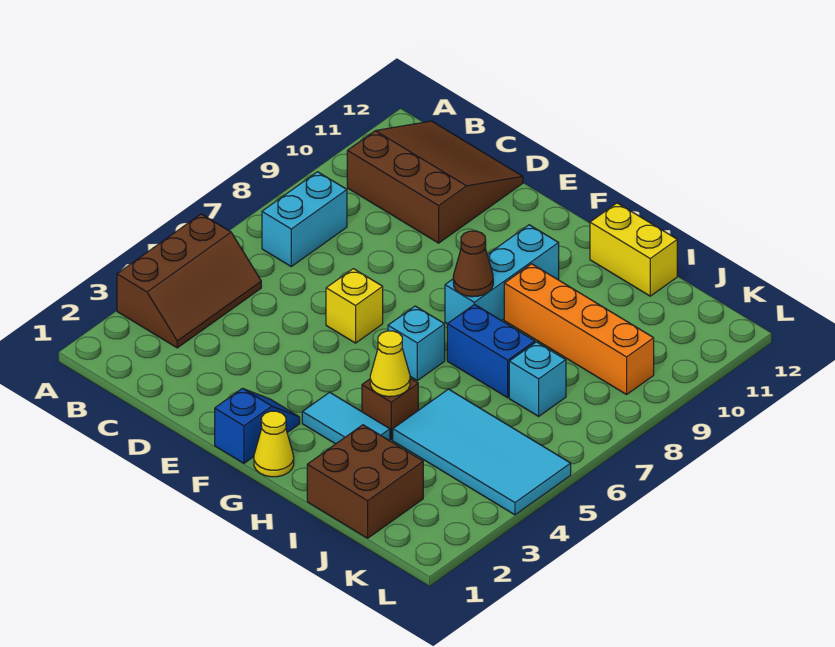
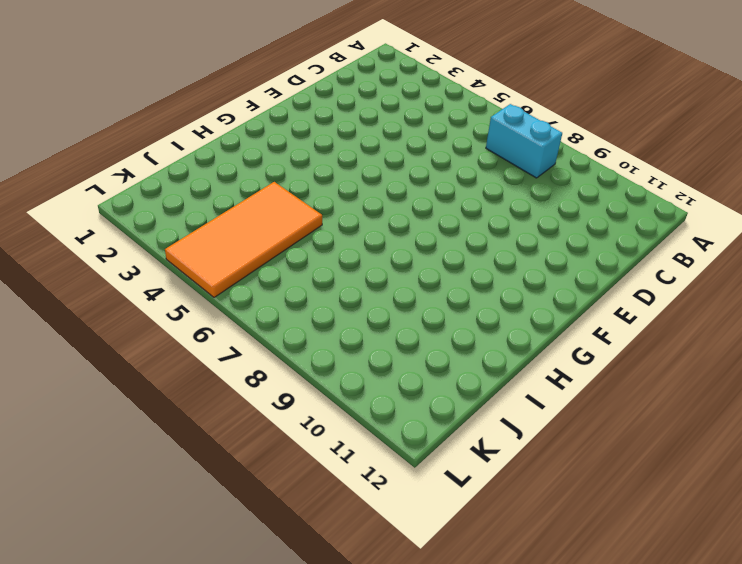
orange 2x4 tile [165,182,322,297] -> cyan 2x4 tile [393,389,571,515]
none -> brown 2x3 slope [117,214,261,348]
none -> brown 3x3 slope [347,121,523,243]
none -> yellow 1x1 brick [326,269,383,343]

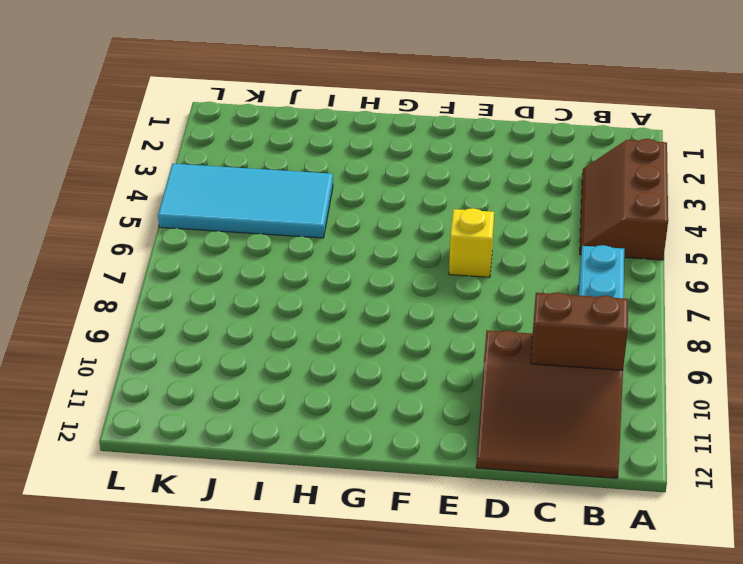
brown 1x2 brick [531,292,628,370] -> none
none -> blue 1x2 slope [215,388,300,463]
none -> yellow 1x1 cone [254,411,294,477]
none -> cyan 1x2 tile [302,392,390,444]

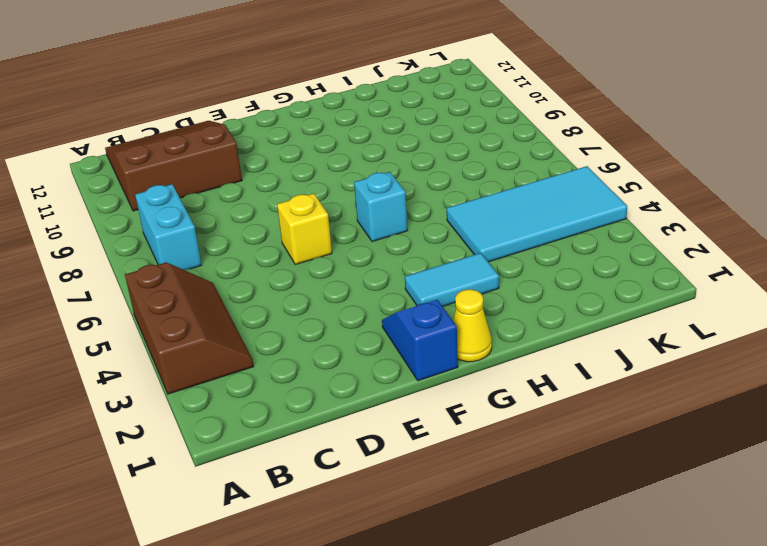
none -> cyan 1x3 brick [445,225,559,324]
none -> brown 1x1 brick [362,378,418,440]
none -> blue 1x2 brick [447,304,535,398]

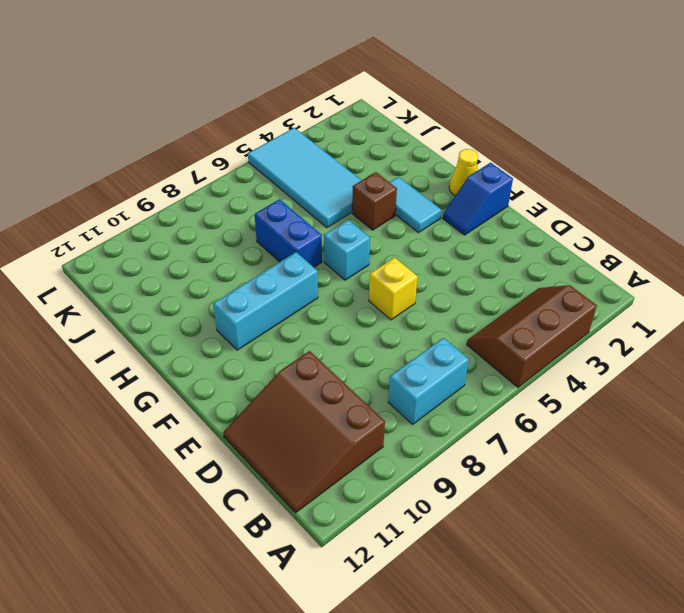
none -> orange 1x4 brick [504,264,654,394]
none -> yellow 1x2 brick [590,203,677,296]
none -> brown 2x2 brick [307,425,423,538]

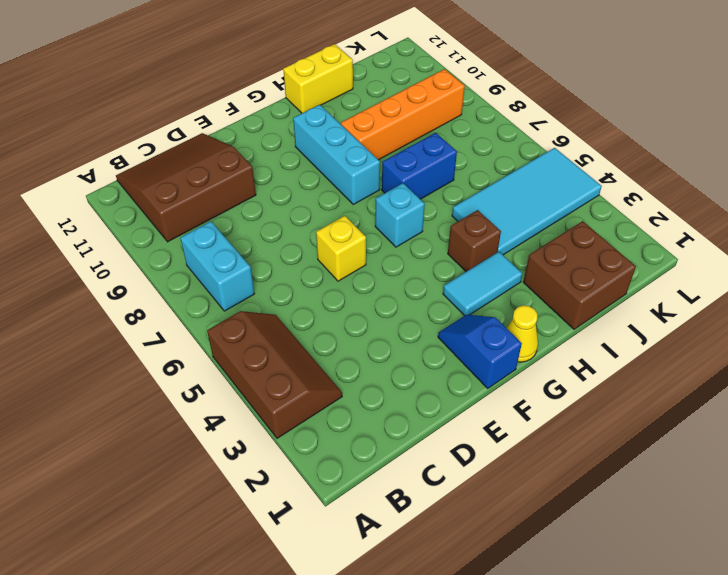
none -> cyan 1x1 brick [509,342,566,416]
none -> brown 1x1 cone [453,231,493,297]
none -> yellow 1x1 cone [370,331,410,397]

